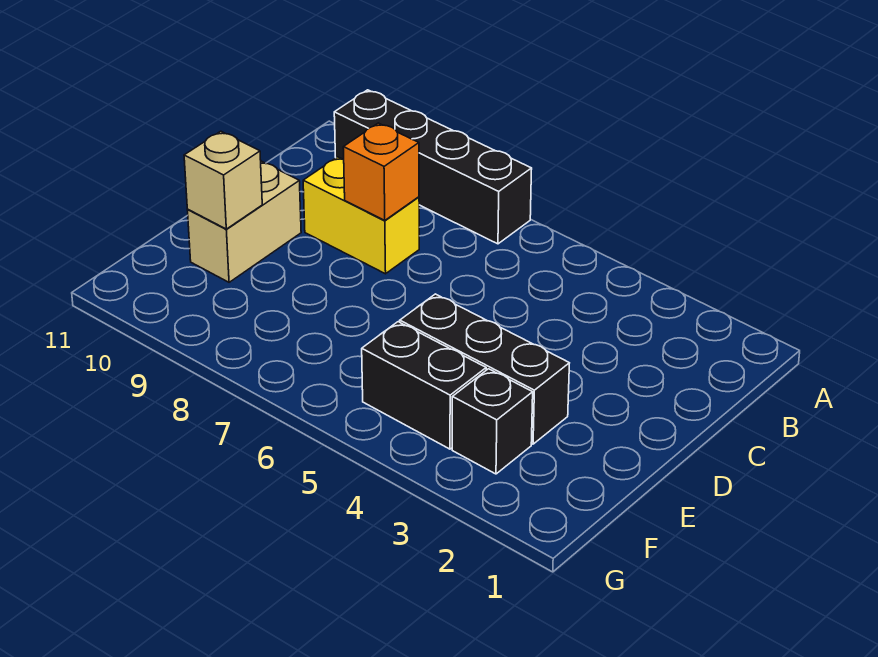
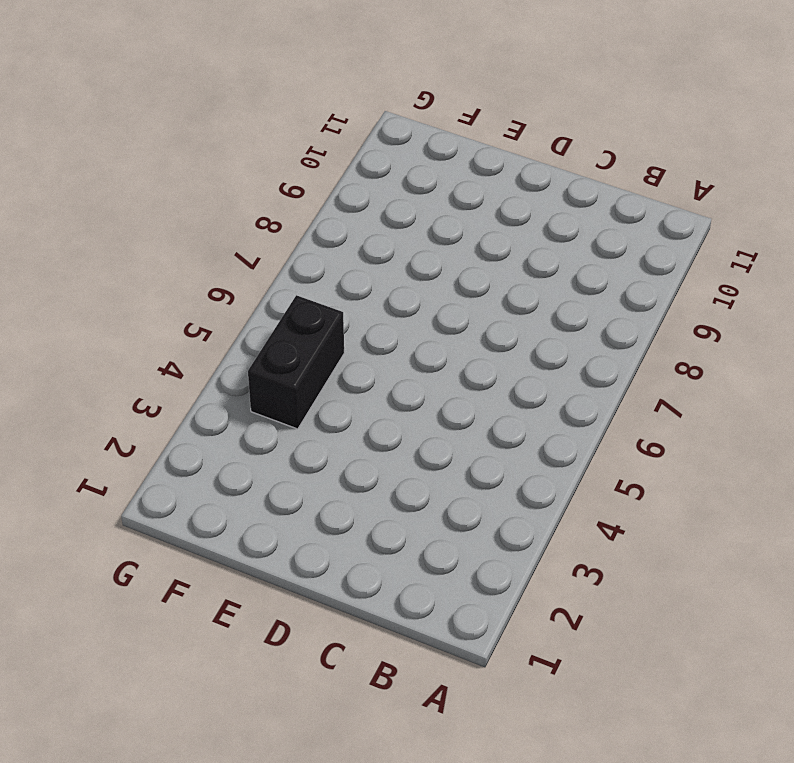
none -> black 1x4 brick [334,90,532,244]
none -> yellow 1x2 brick [303,157,419,274]

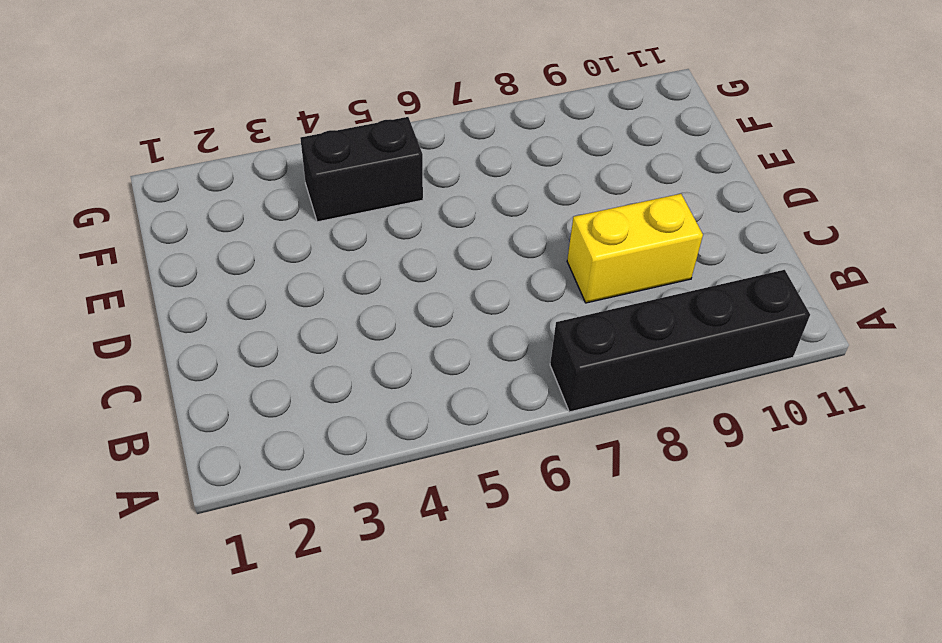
none -> tan 1x2 brick [188,161,301,282]
none -> black 1x3 brick [400,294,569,444]

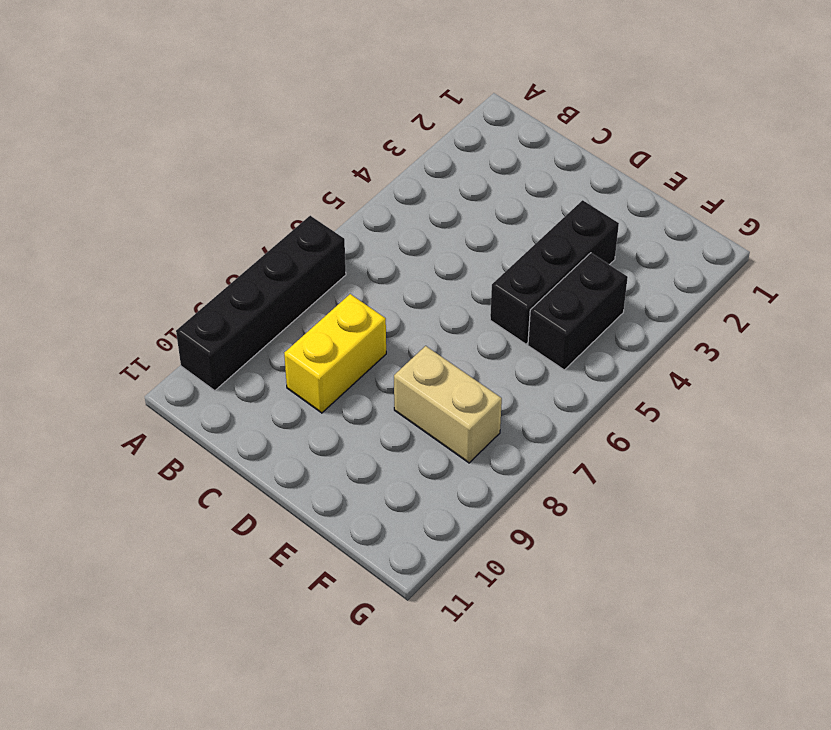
tan 1x2 brick [394,346,502,463] -> tan 1x2 brick moved to [188,161,301,282]
none -> black 1x1 brick [452,369,533,474]
none -> orange 1x1 brick [343,123,419,221]

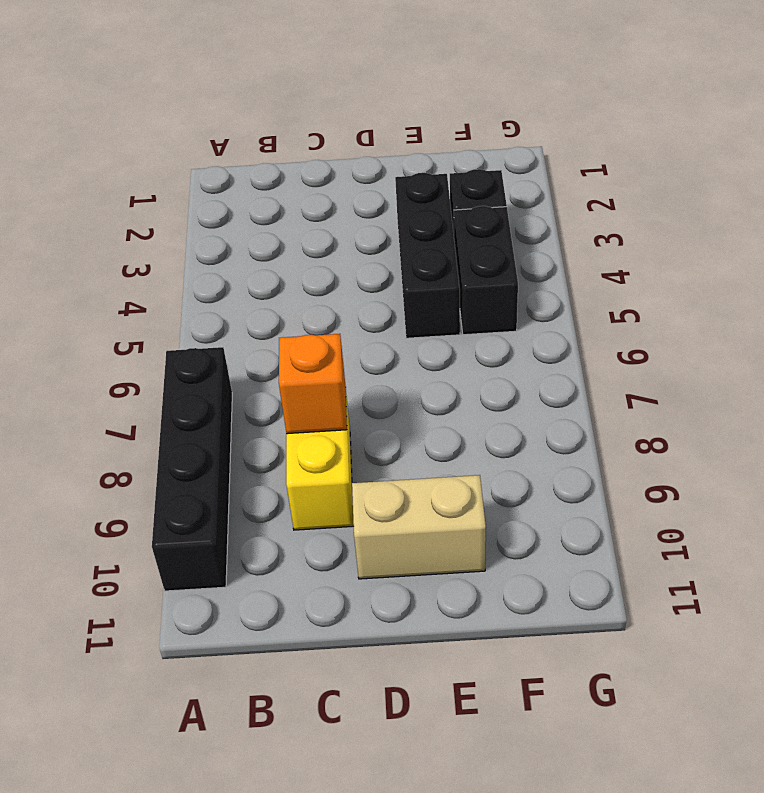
none -> tan 1x1 brick [184,131,262,229]

